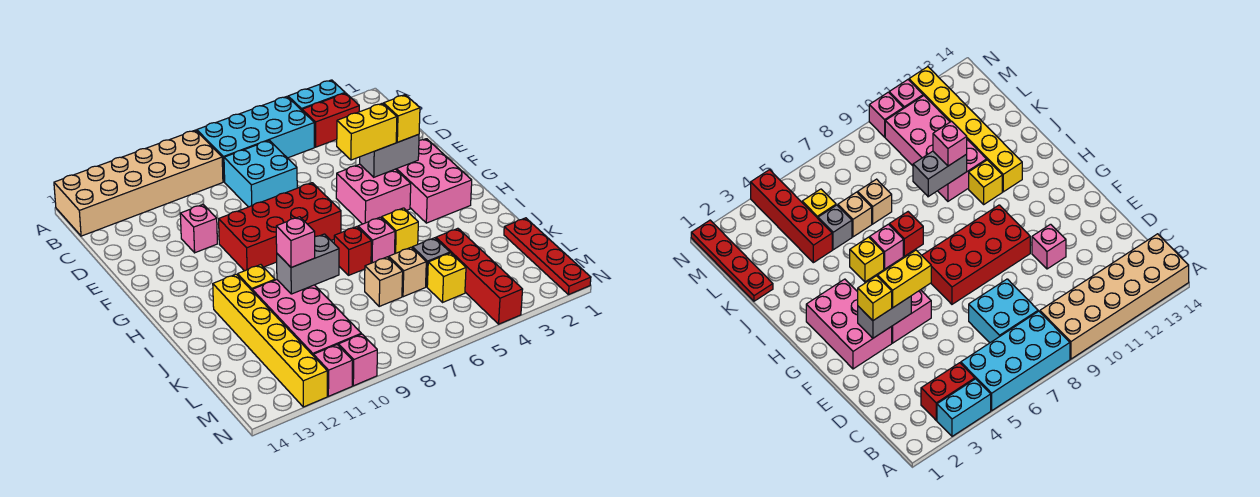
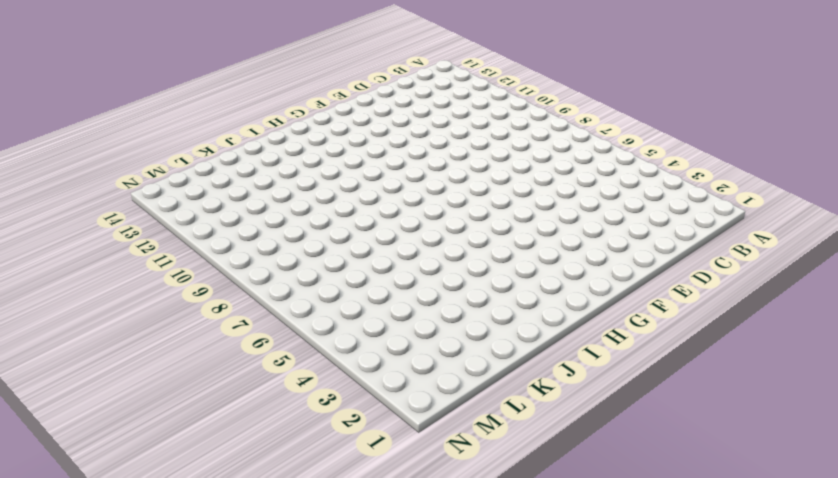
none -> cyan 1x2 brick [288,80,345,110]
none -> cyan 2x4 brick [197,97,314,182]
none -> tan 2x6 brick [54,130,223,236]

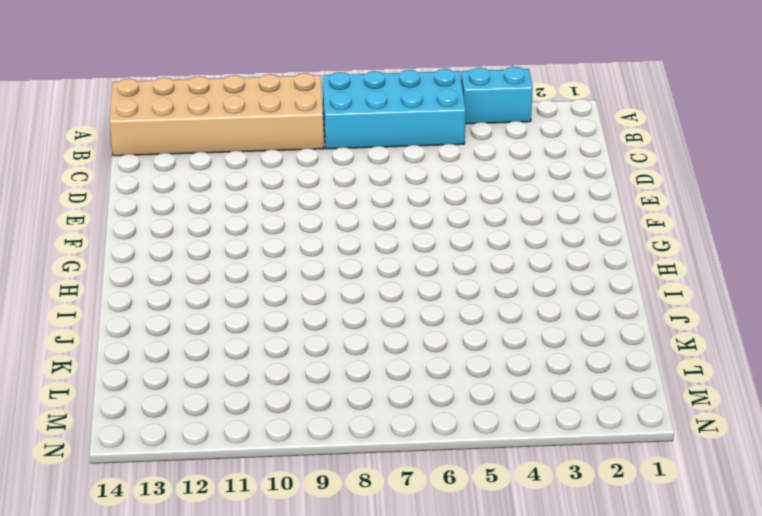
none -> red 1x2 brick [302,93,359,147]
none -> cyan 2x2 brick [224,140,297,207]
none -> pink 1x1 brick [180,205,217,253]

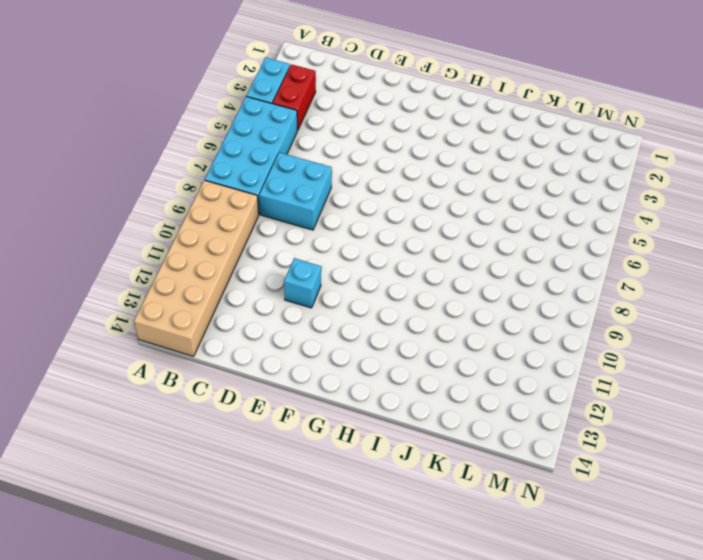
cyan 1x1 brick [284,258,321,308] -> pink 1x1 brick [180,205,217,253]
none -> pink 2x3 brick [396,139,472,223]
none -> pink 2x2 brick [336,164,411,224]
none -> red 2x4 brick [219,183,341,271]

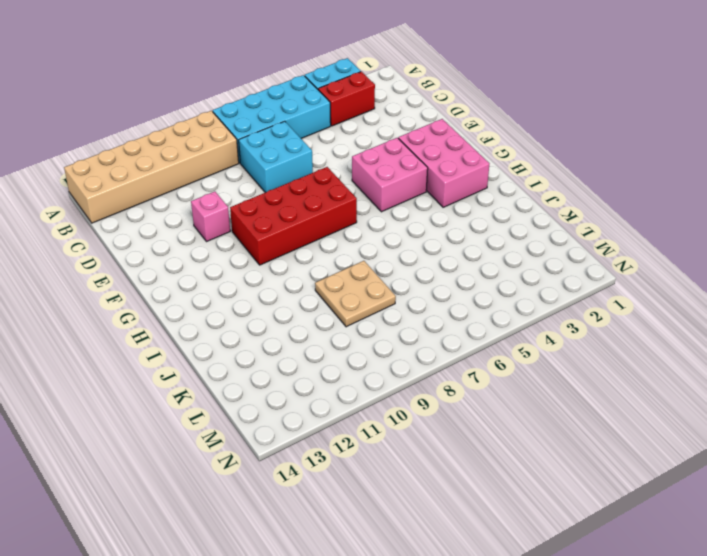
tan 2x2 plate [315,261,396,327] -> none
none -> yellow 1x1 brick [382,208,418,254]
none -> pink 1x1 brick [358,217,395,263]
none -> red 1x1 brick [334,227,371,275]

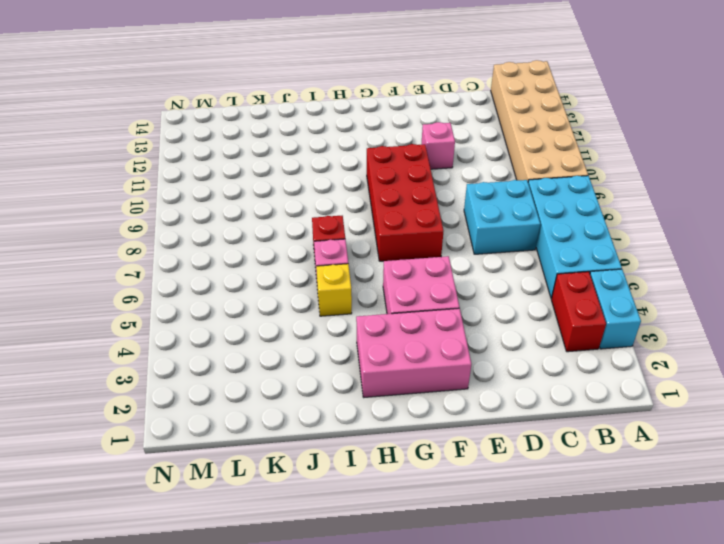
none -> yellow 1x1 brick [238,265,275,290]
none -> yellow 1x6 brick [213,274,327,407]
none -> pink 2x4 brick [252,280,361,355]

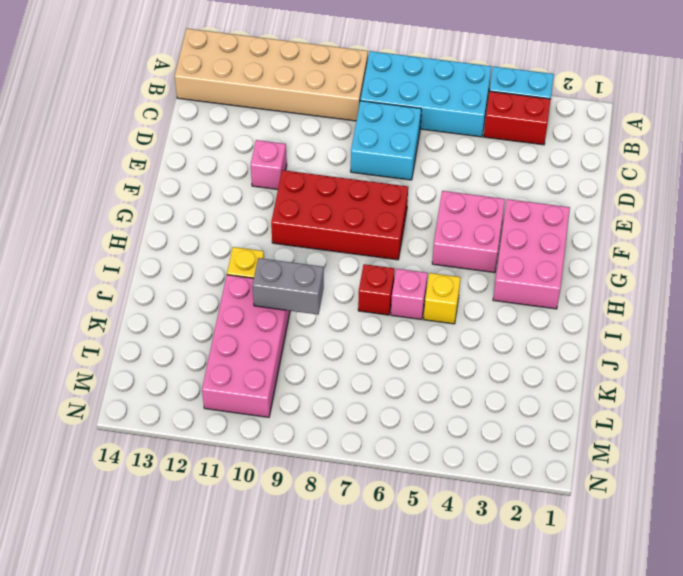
none -> yellow 1x6 brick [213,274,327,407]
none -> red 1x4 plate [504,218,591,295]
none -> red 1x4 brick [436,228,523,324]

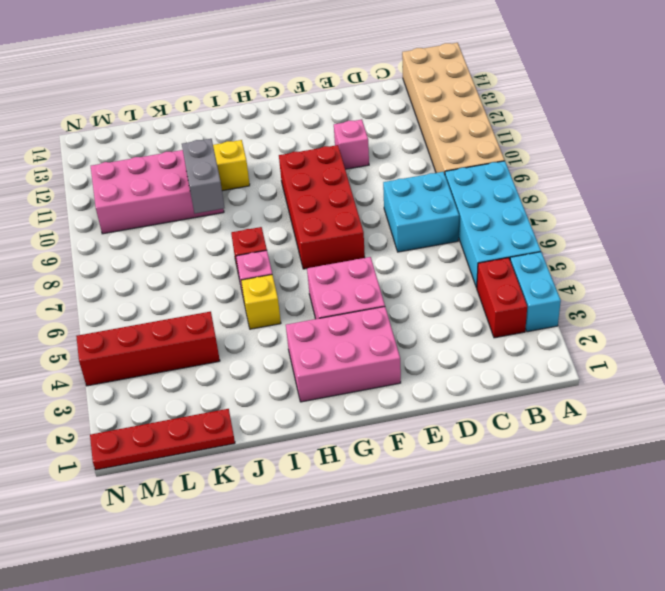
none -> yellow 1x6 brick [213,274,327,407]
none -> grey 1x1 brick [412,238,450,287]
none -> tan 1x1 brick [389,247,426,297]

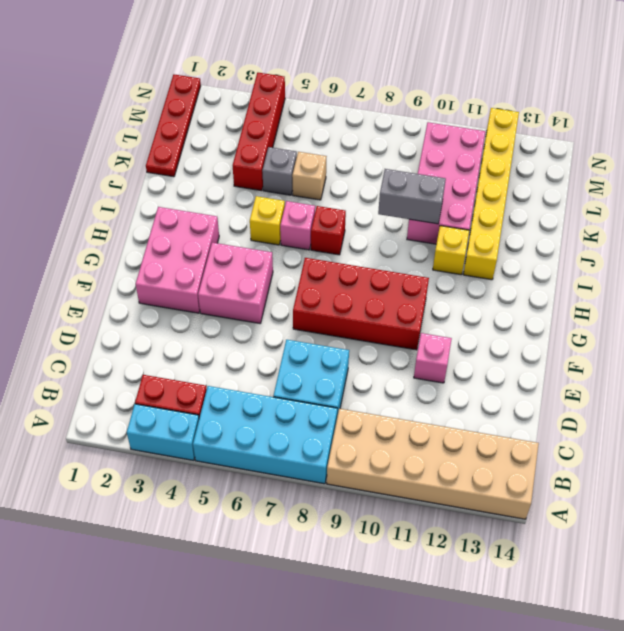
none -> tan 1x1 brick [365,257,403,306]
none -> yellow 1x1 brick [427,253,466,302]
none -> pink 1x1 brick [339,334,377,386]

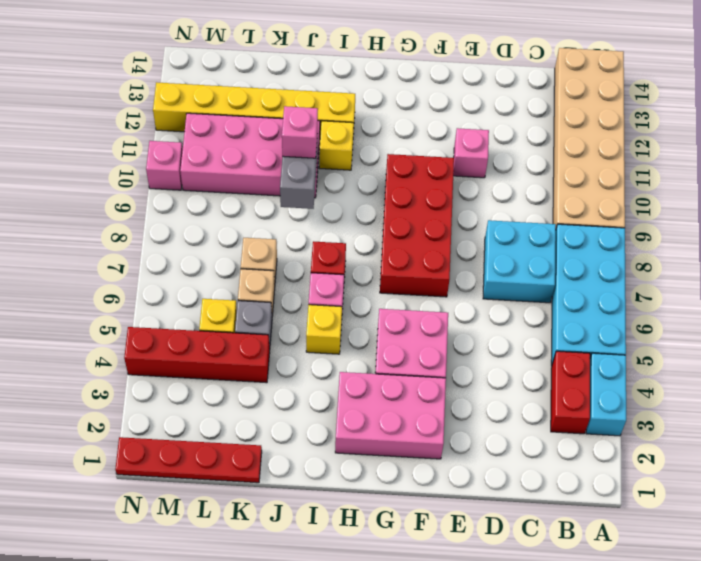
none -> pink 1x1 brick [313,345,353,396]
none -> grey 1x2 brick [360,134,419,177]
none -> yellow 1x1 brick [384,95,420,142]

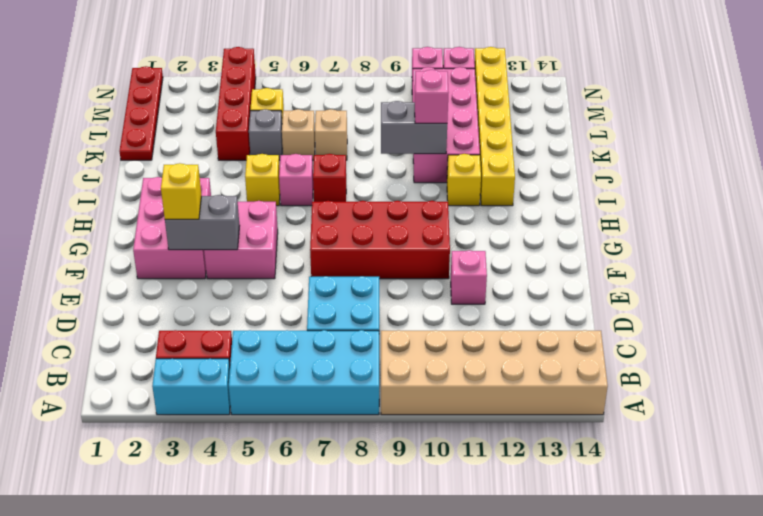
none -> yellow 1x2 brick [337,103,397,160]

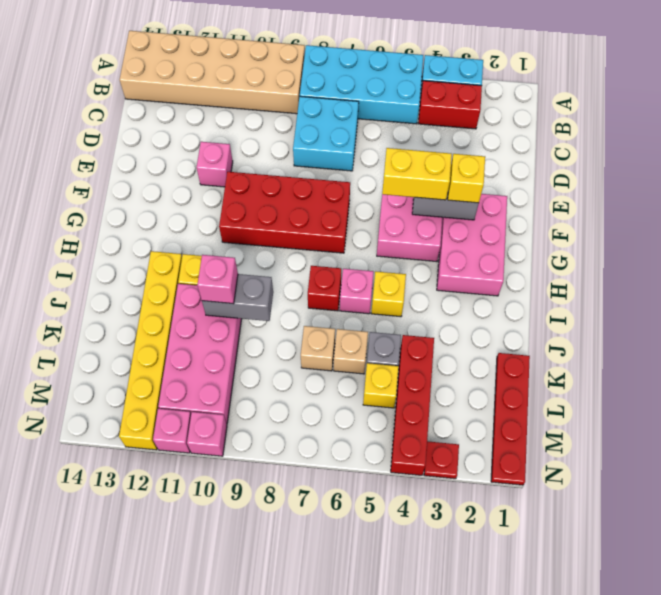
red 1x1 plate [424,441,459,479] -> none

